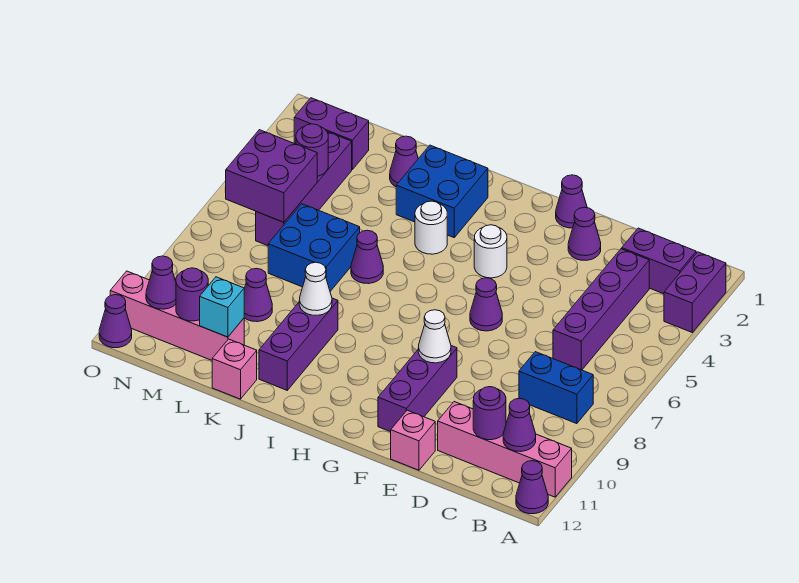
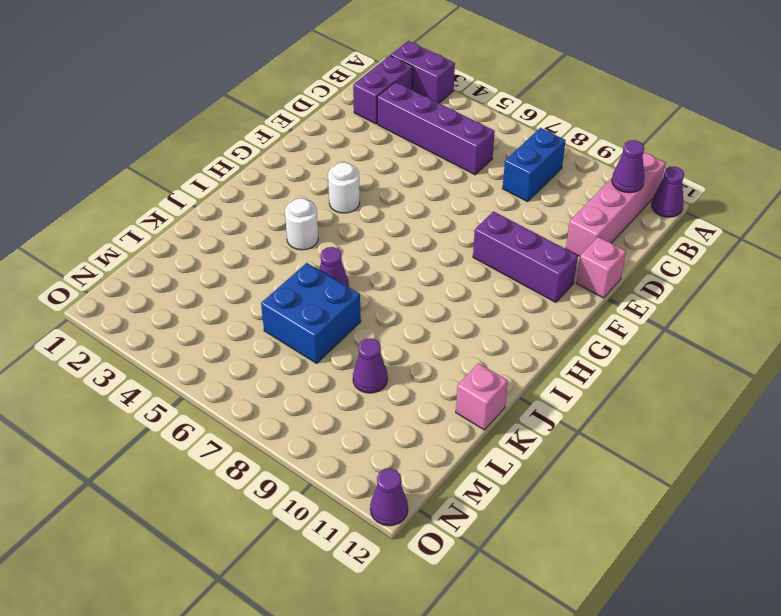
none -> purple 1x1 cone [568,207,601,260]
none -> purple 1x1 cone [556,175,587,228]
none -> purple 1x1 cone [470,278,502,331]
none -> blue 2x2 brick [396,145,488,237]

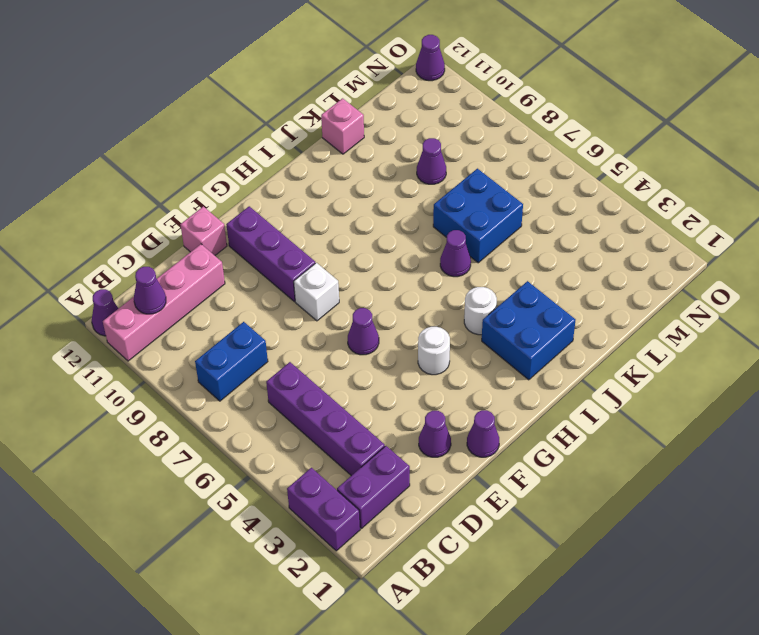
white 1x1 brick [294,263,339,321] -> none
none -> purple 1x3 brick [259,298,338,390]
none -> purple 1x1 cone [390,136,418,187]
none -> pink 1x4 brick [110,271,244,360]
none -> purple 1x2 brick [294,98,369,169]

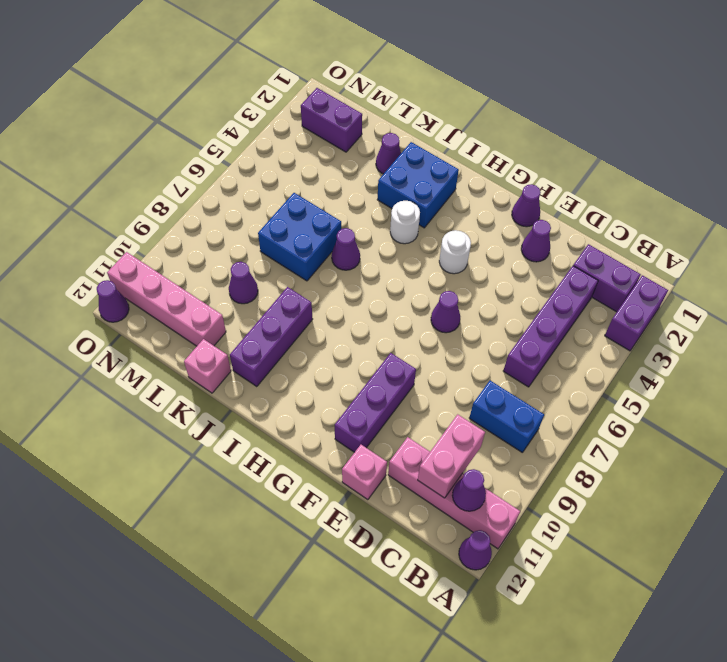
pink 1x2 brick [418,414,485,498] -> purple 1x1 round brick [473,387,506,440]
none -> purple 1x4 brick [256,132,352,246]
none -> white 1x1 cone [418,310,451,363]
none -> white 1x1 cone [299,262,332,315]
none -> cyan 1x1 brick [200,277,244,337]

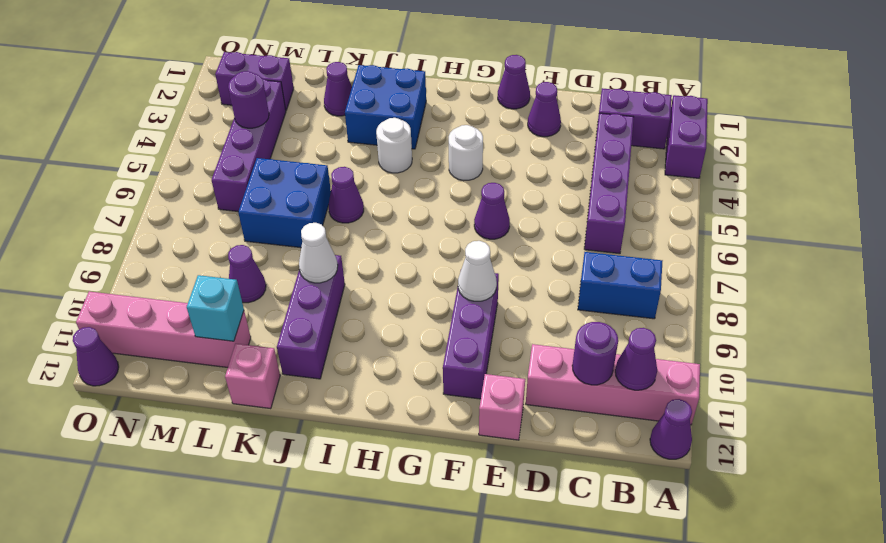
none -> purple 2x2 brick [225,130,317,222]
none -> purple 1x1 round brick [176,268,208,321]
none -> purple 1x1 cone [146,256,176,309]

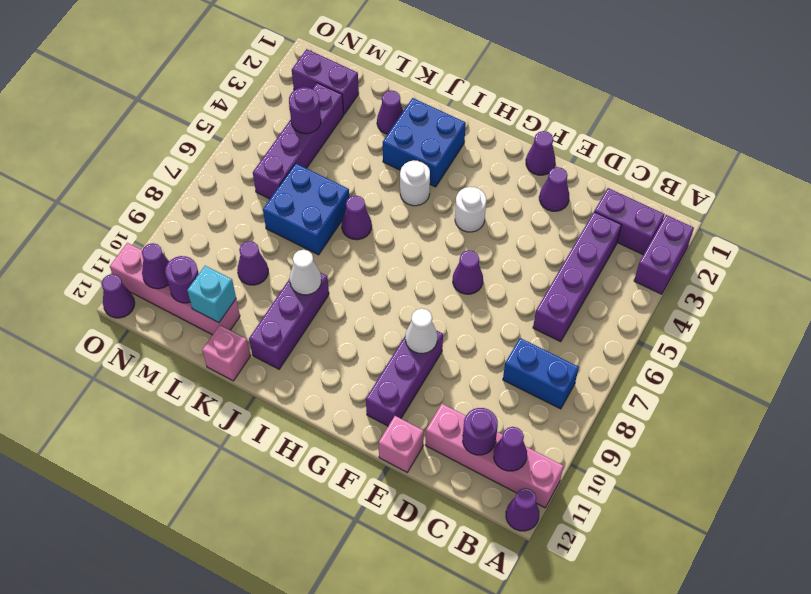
none -> purple 2x2 brick [225,130,317,222]

